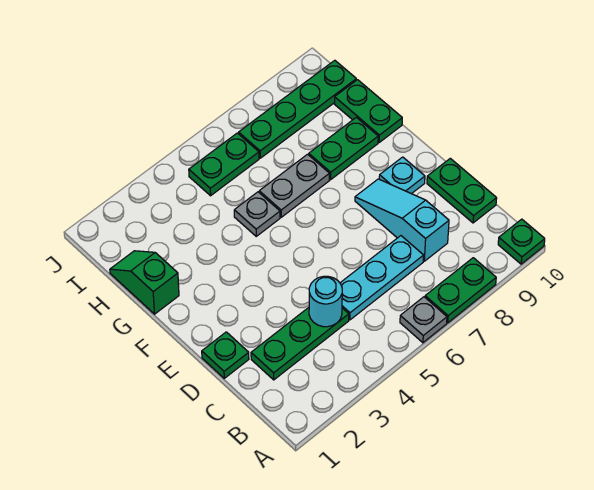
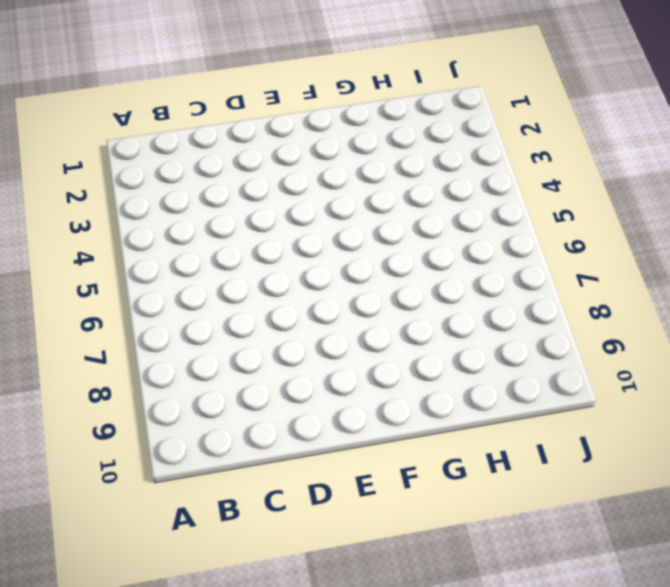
none -> grey 1x1 plate [400,297,447,343]
none -> green 1x2 plate [425,258,496,323]
none -> green 1x1 plate [498,219,545,264]

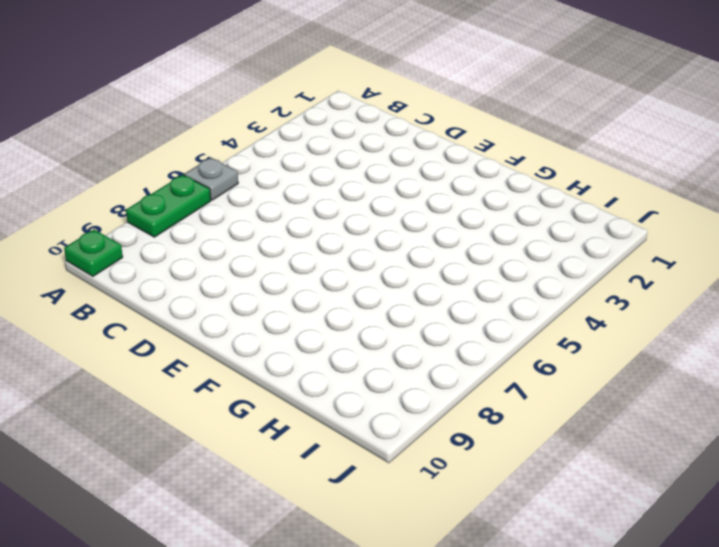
none -> green 1x3 plate [251,308,349,380]
none -> cyan 1x3 plate [340,236,424,320]
none -> cyan 1x3 slope [355,179,449,261]

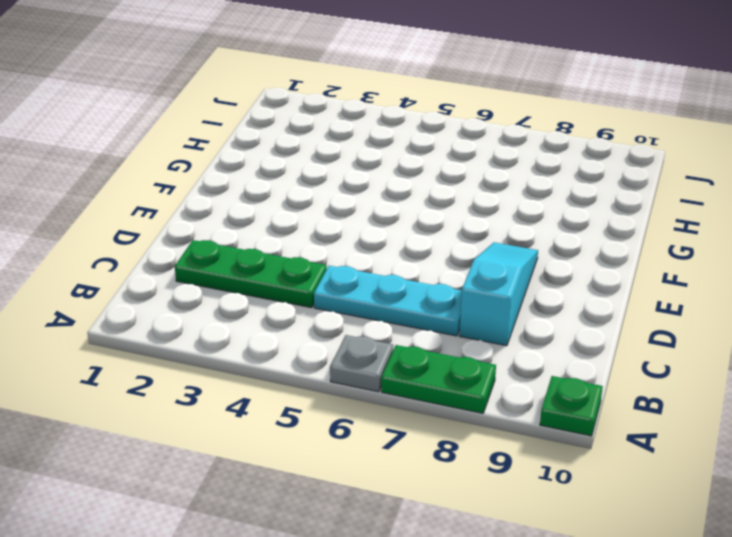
none -> green 1x2 plate [427,158,497,223]
none -> green 1x1 plate [202,332,249,378]
none -> cyan 1x1 plate [379,157,425,194]

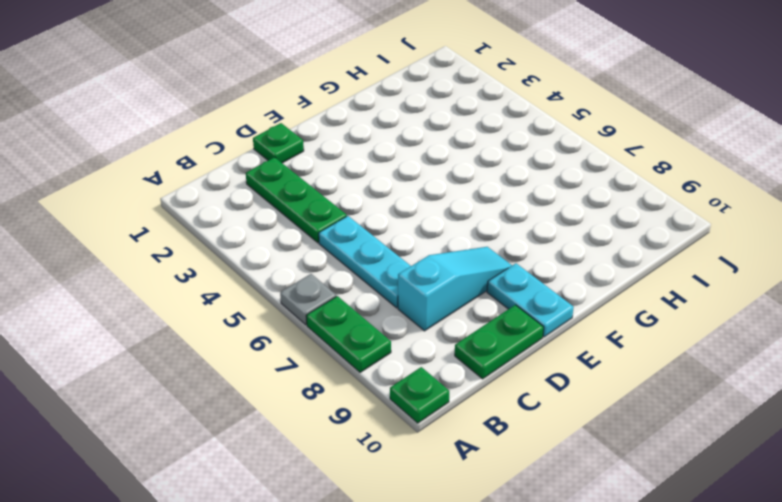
cyan 1x2 plate [487,263,574,337] -> cyan 1x1 plate [379,157,425,194]
none -> green 1x2 slope [110,251,179,314]
none -> grey 1x1 plate [234,192,280,236]
none -> grey 1x2 plate [259,154,330,217]

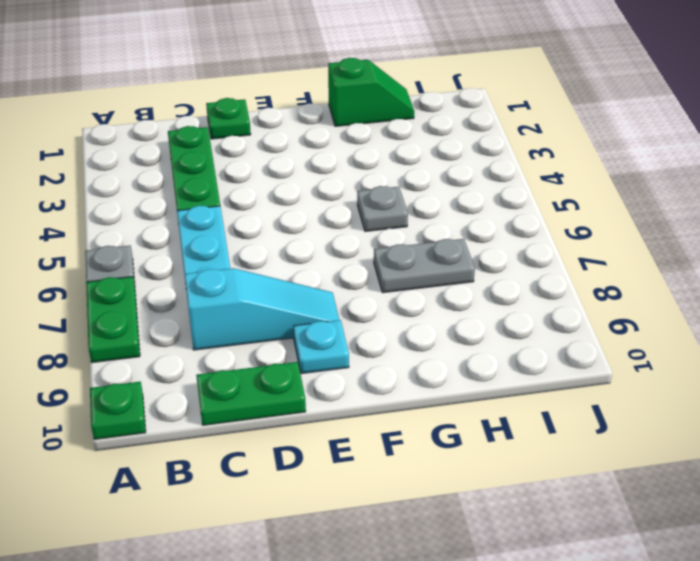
grey 1x2 plate [374,239,475,293] -> grey 1x2 plate turned to [259,154,330,217]
none -> green 1x2 plate [309,117,378,180]
none -> green 1x2 plate [335,80,402,142]
none -> green 1x2 plate [189,133,259,196]

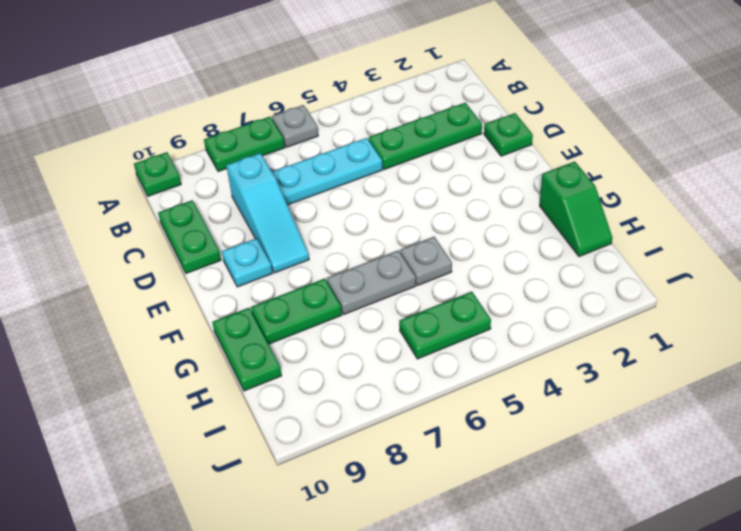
none -> green 1x4 plate [239,60,356,158]
none -> cyan 1x1 round brick [309,276,342,327]

